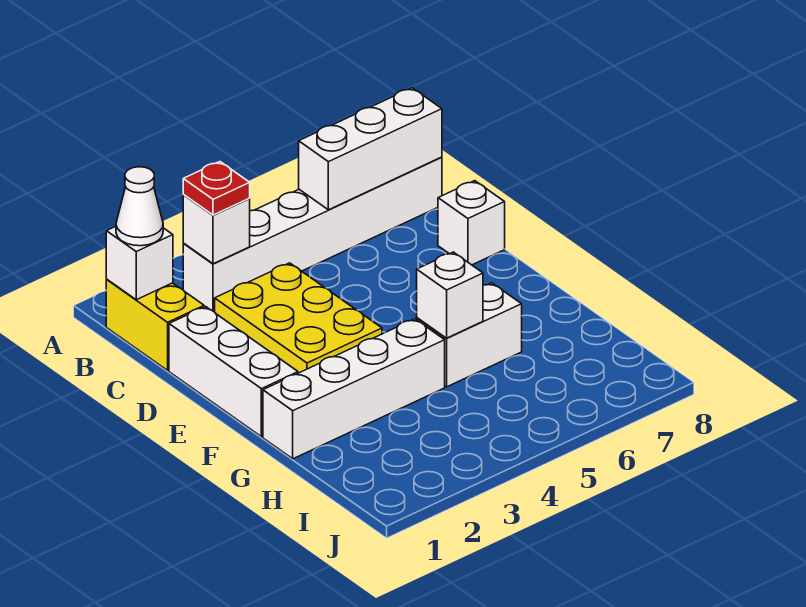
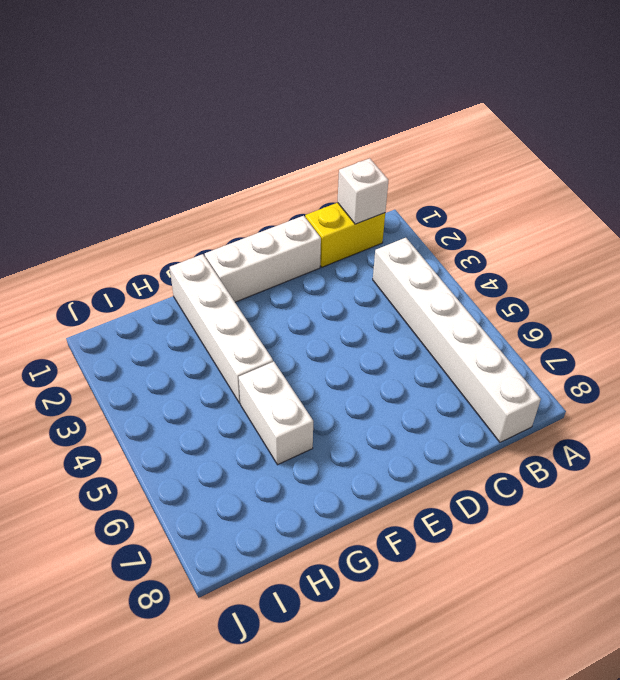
none -> yellow 2x3 plate [215,263,382,373]
none -> white 1x1 brick [438,181,505,265]
none -> white 1x1 brick [183,195,250,264]

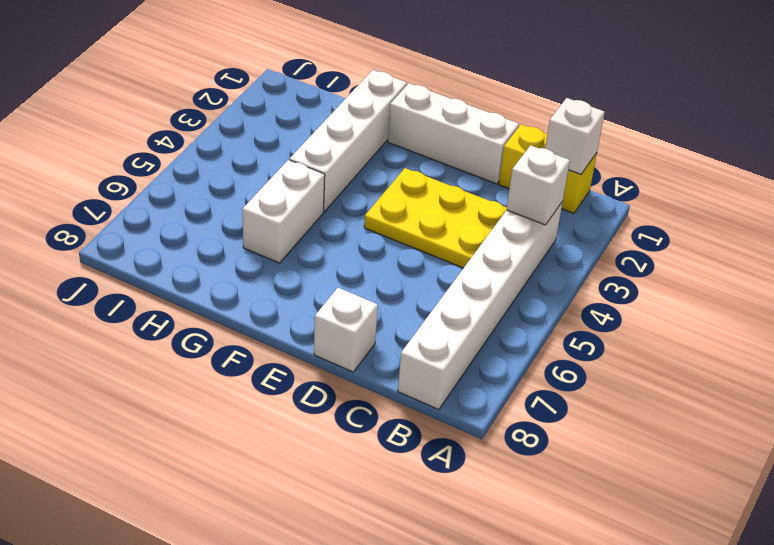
none -> white 1x3 brick [299,88,442,210]
none -> white 1x1 brick [417,252,483,338]
none -> white 1x1 cone [116,167,163,246]

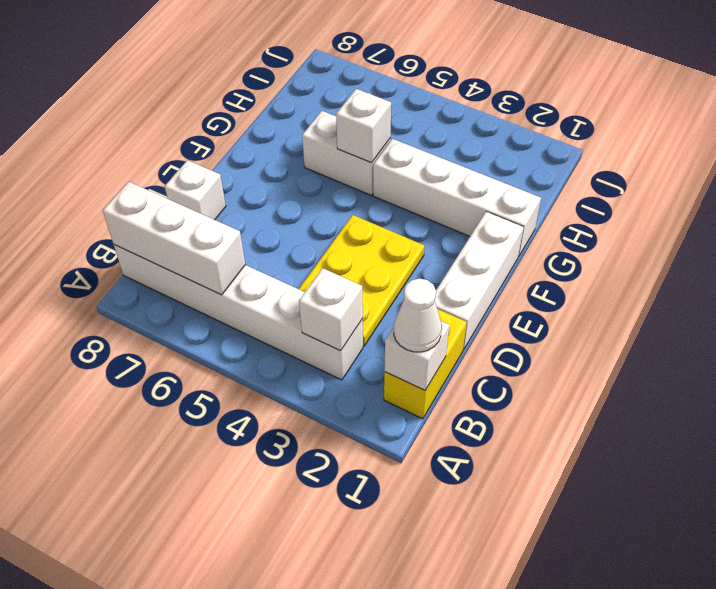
none -> red 1x1 plate [183,162,250,215]

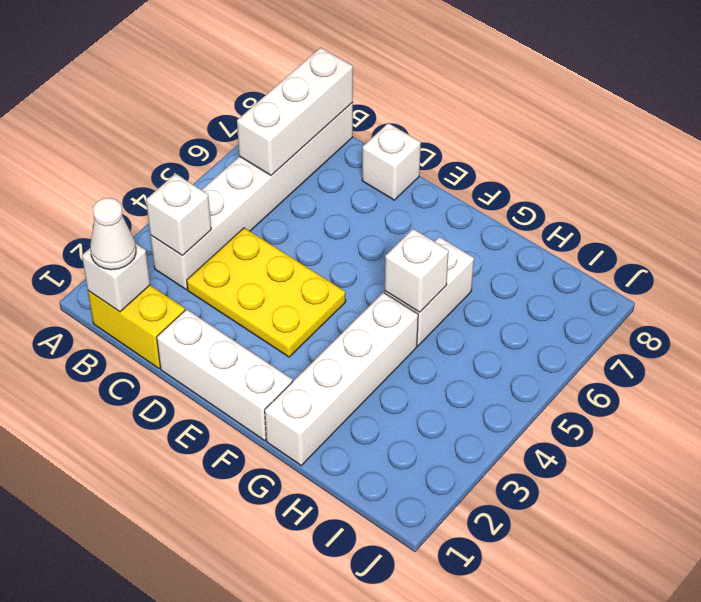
none -> red 1x1 plate [183,162,250,215]

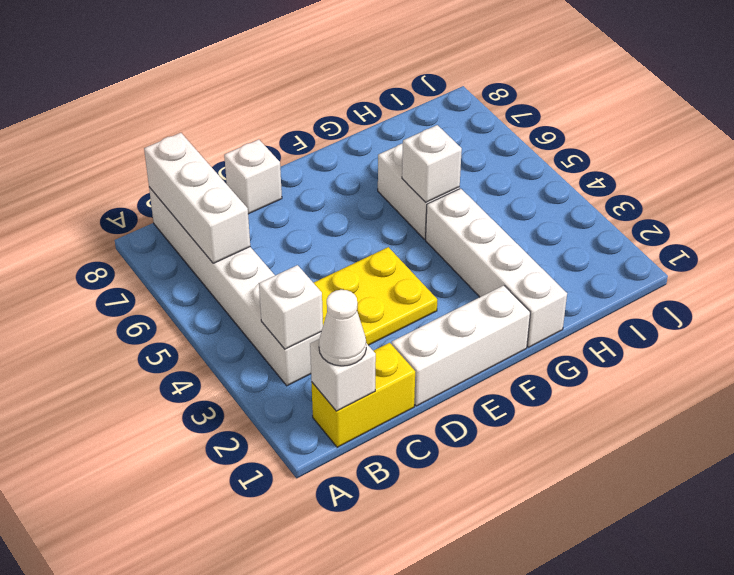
none -> red 1x1 plate [183,162,250,215]

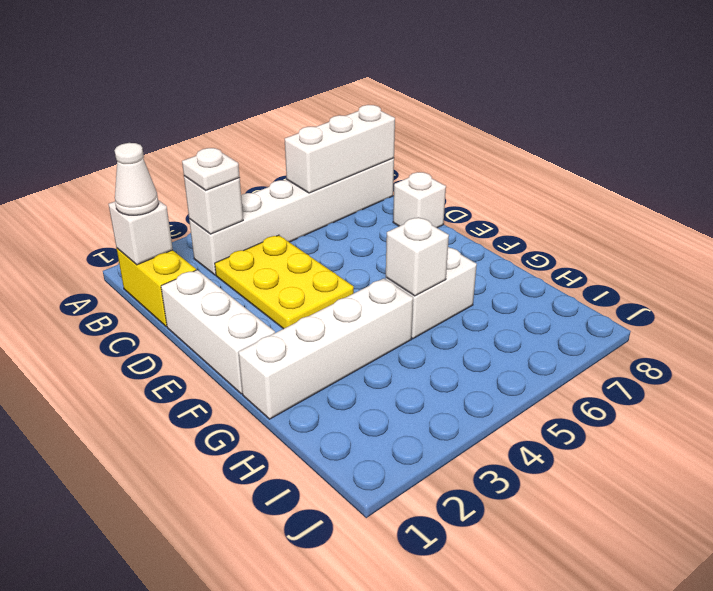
white 1x1 plate [182,148,240,190] -> red 1x1 plate [183,162,250,215]

